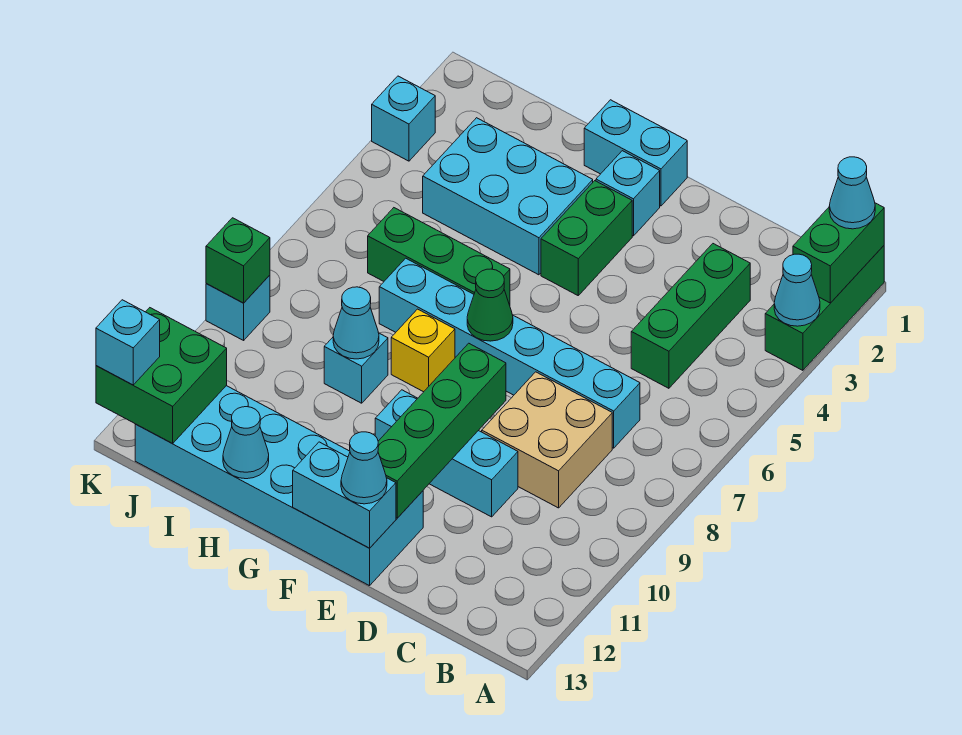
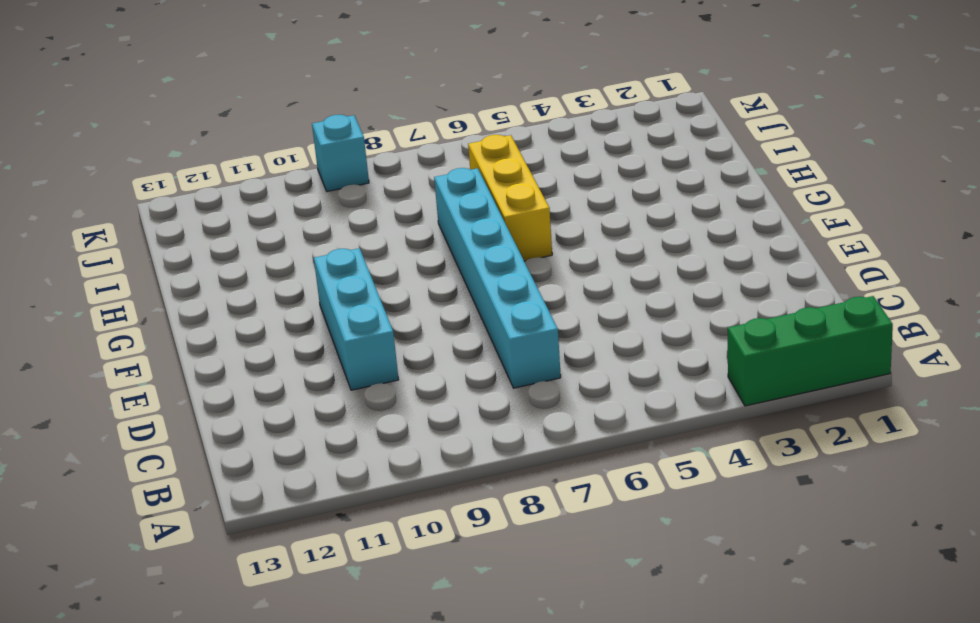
yellow 1x3 brick [468,135,552,261] -> green 1x3 brick [368,208,510,305]
none -> green 1x3 brick [631,244,750,388]
none -> tan 2x2 brick [482,372,612,508]
none -> cyan 2x6 brick [135,386,423,586]

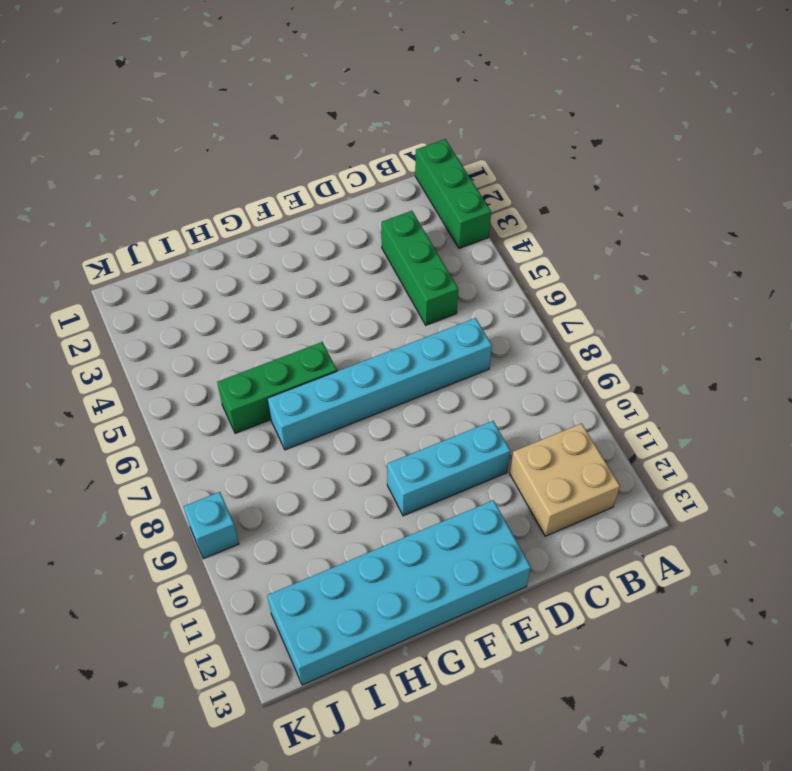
tan 2x2 brick [510,423,620,536] -> tan 2x2 brick moved to [482,372,612,508]
none -> cyan 1x2 brick [584,100,687,206]
none -> cyan 1x1 brick [596,151,660,236]
none -> green 1x2 brick [541,181,632,295]

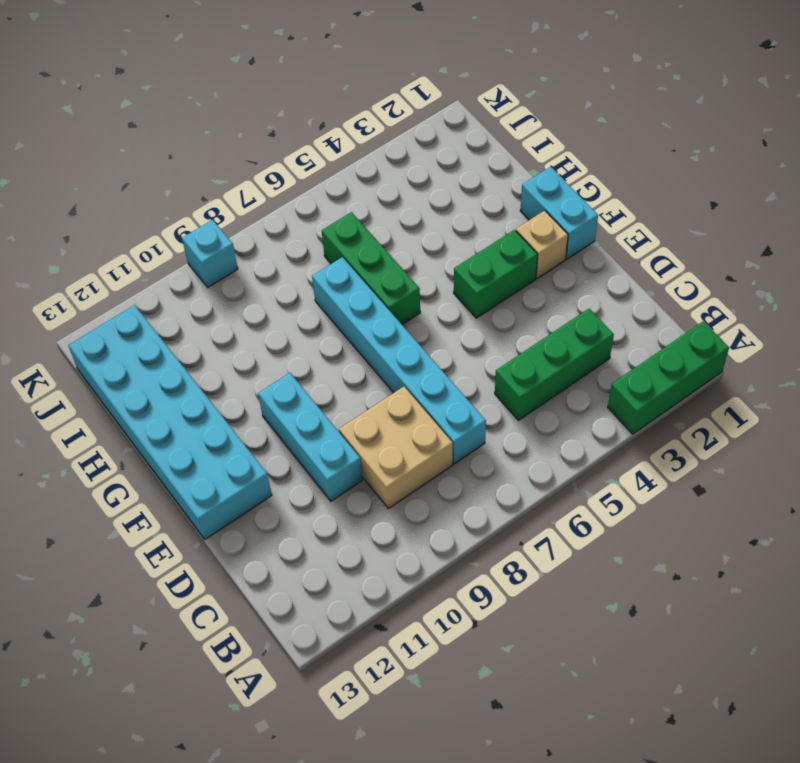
tan 1x1 brick [516,210,568,279] -> cyan 1x1 brick [596,151,660,236]
none -> cyan 2x3 brick [423,118,593,275]
none -> yellow 1x1 brick [391,309,455,392]
none -> cyan 1x1 brick [324,333,388,403]

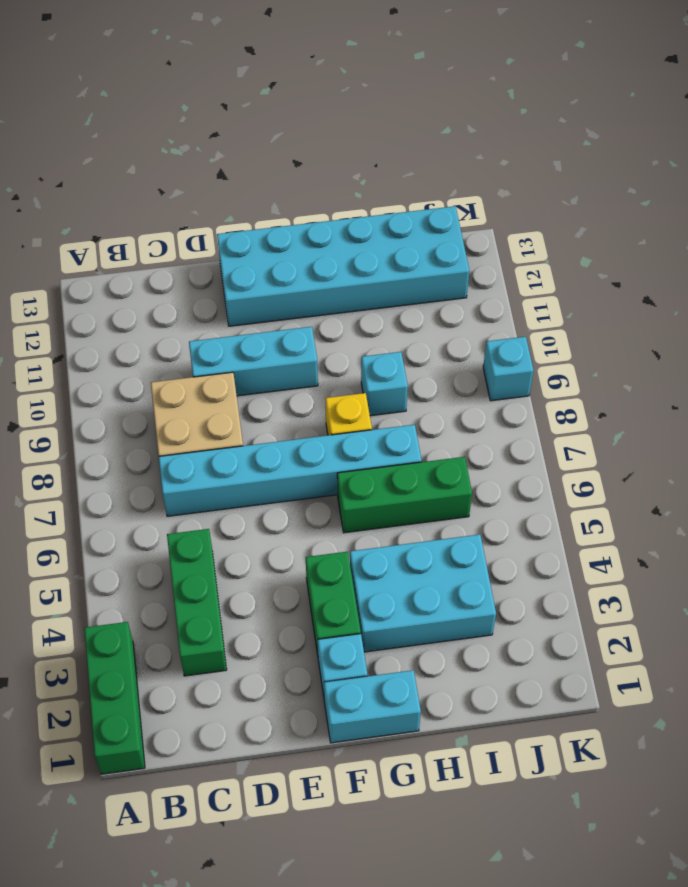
none -> cyan 1x1 brick [372,76,435,161]
none -> green 1x2 brick [793,203,884,303]
none -> cyan 1x1 cone [774,254,820,326]

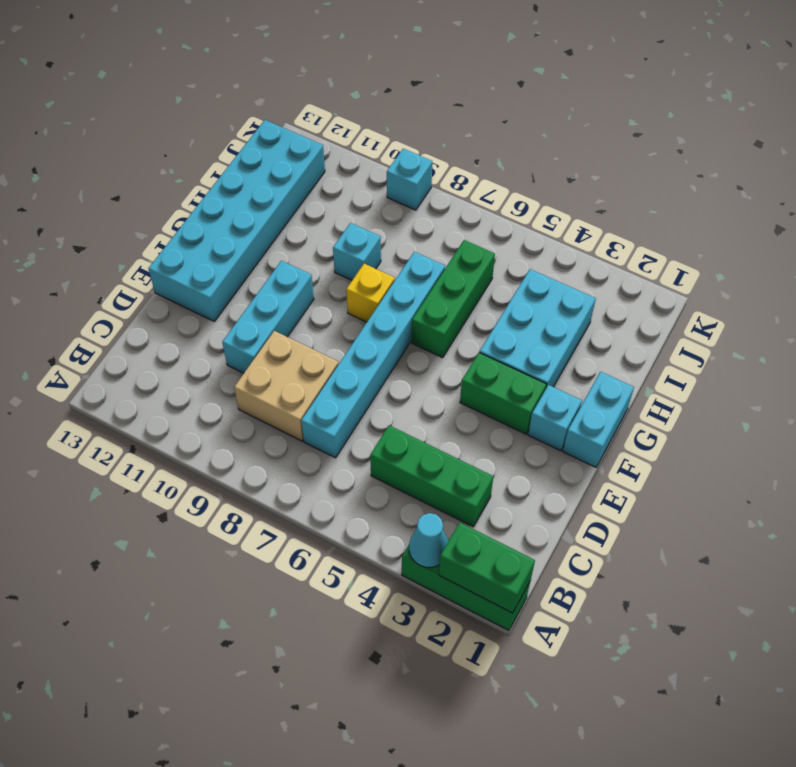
none -> cyan 1x1 brick [372,76,435,161]
none -> green 1x4 brick [378,343,506,518]
none -> cyan 1x2 brick [293,442,396,548]

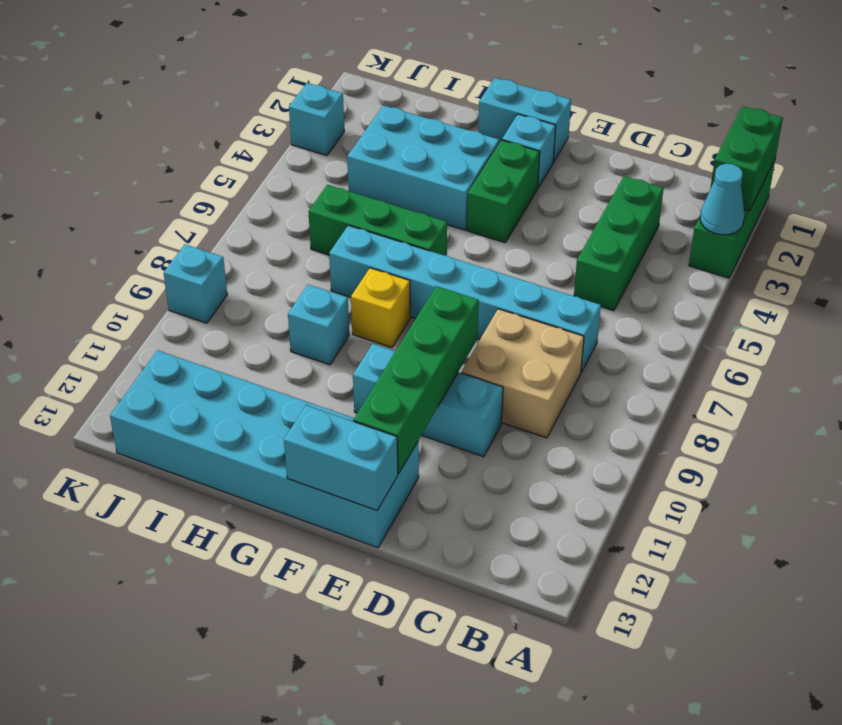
none -> green 1x1 cone [467,269,513,341]
none -> cyan 1x1 cone [333,287,379,359]
none -> cyan 1x1 cone [223,407,269,479]

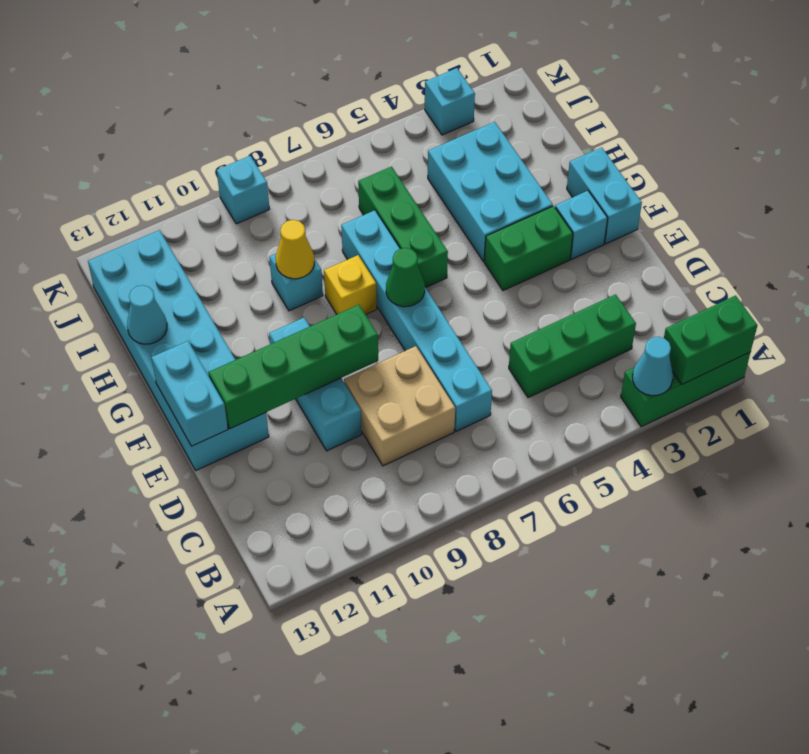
yellow 1x1 cone [276,220,314,279] -> cyan 1x1 cone [333,287,379,359]
none -> green 2x2 brick [96,308,227,444]
none -> green 1x1 brick [206,218,270,303]
none -> cyan 1x1 cone [829,157,875,229]

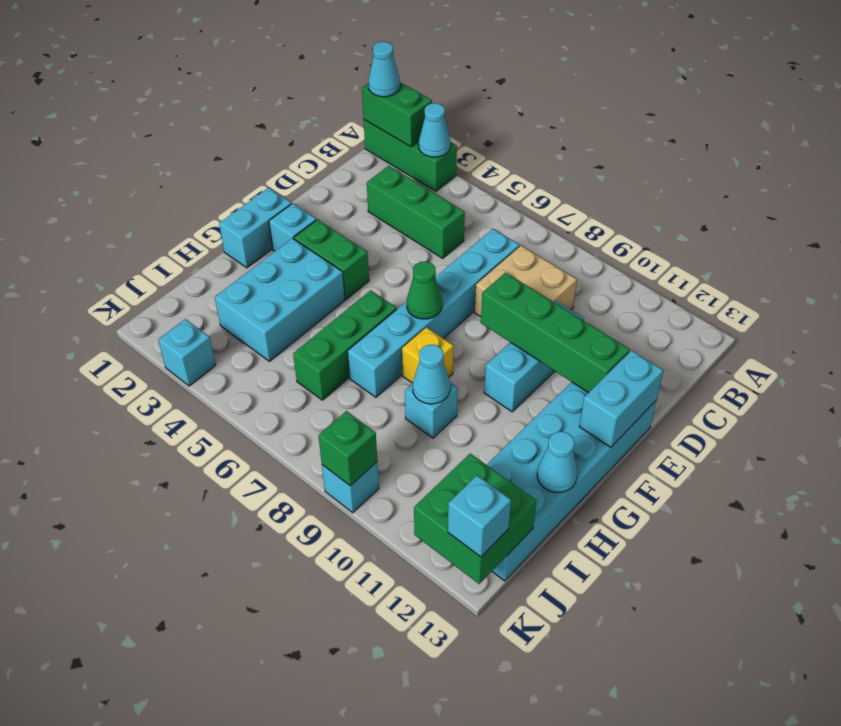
none -> cyan 1x1 cone [341,432,387,504]

